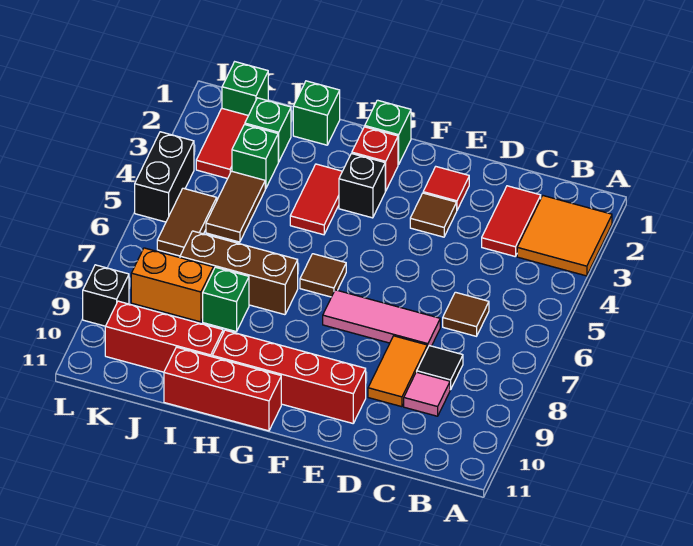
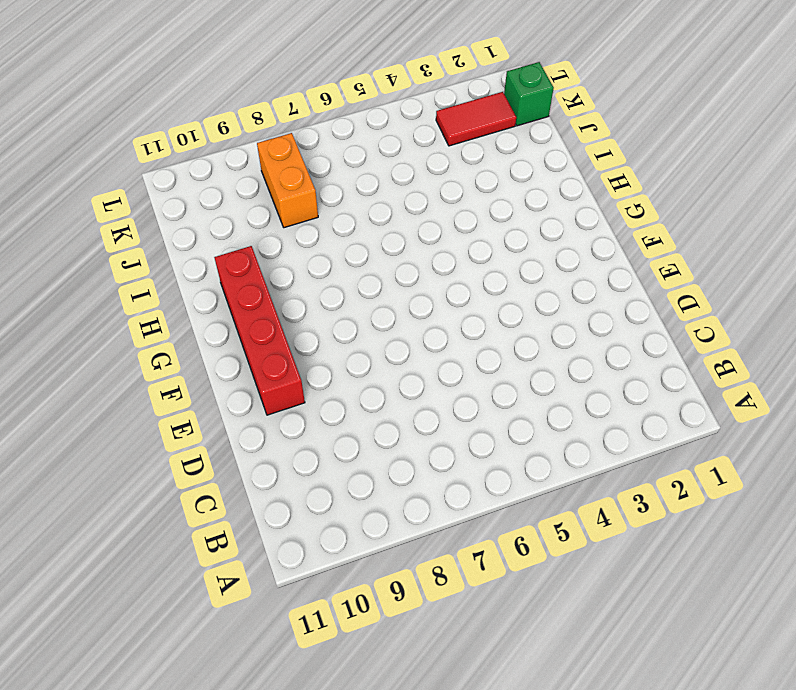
none -> orange 2x2 tile [517,196,612,276]
none -> red 1x2 tile [482,186,541,256]
none -> brown 1x1 tile [443,292,489,336]

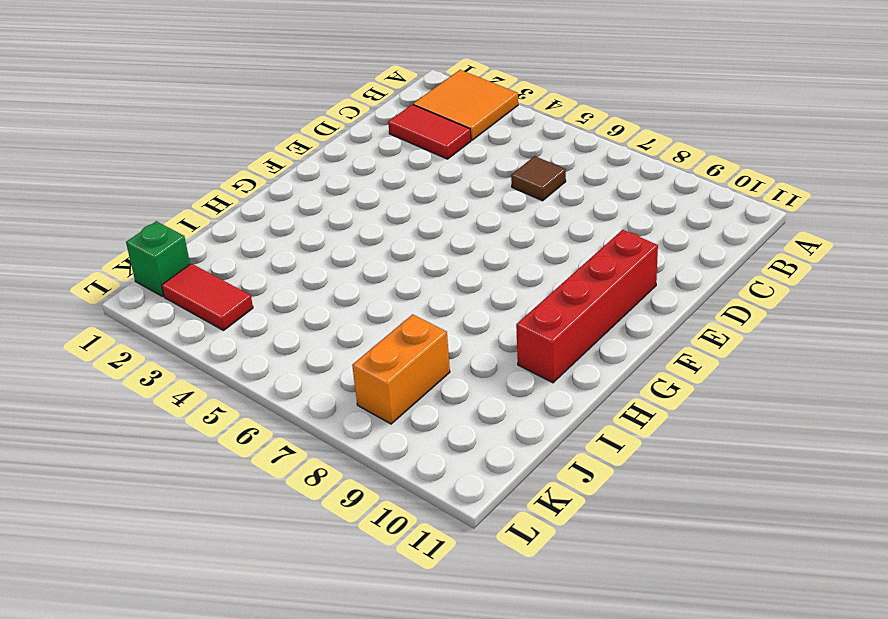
none -> black 1x1 tile [417,346,463,390]
none -> pink 1x1 tile [404,372,450,416]
none -> pink 1x3 tile [323,290,440,348]

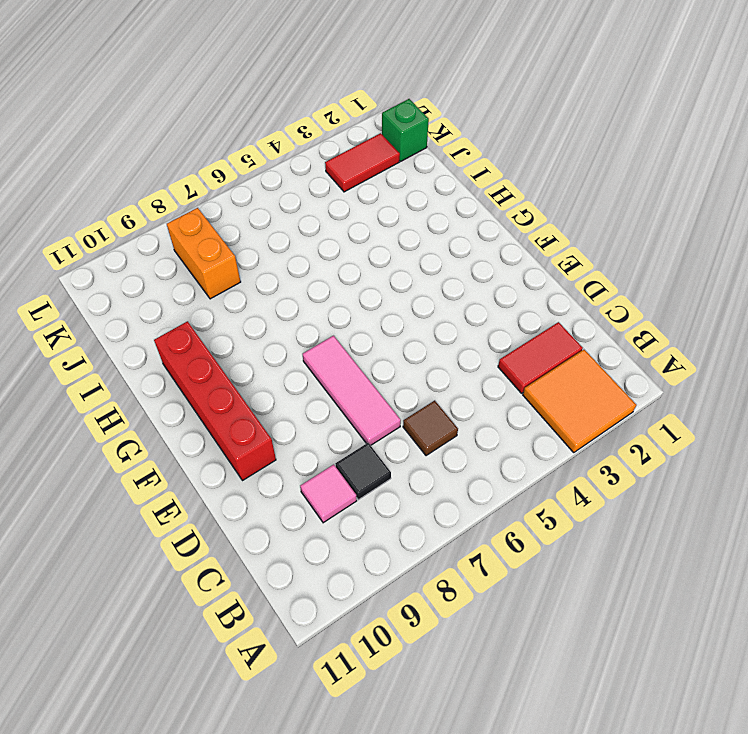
none -> orange 1x2 tile [368,336,427,407]
none -> red 1x1 tile [423,167,469,210]
none -> brown 1x1 tile [410,193,457,237]

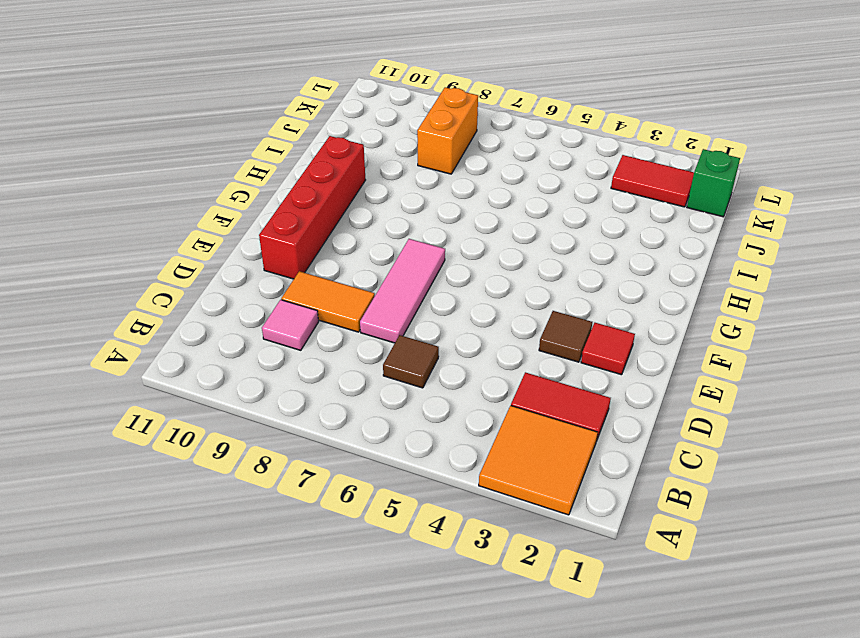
none -> black 1x1 tile [417,346,463,390]
none -> green 1x1 brick [365,100,411,165]
none -> red 1x1 brick [352,127,398,191]

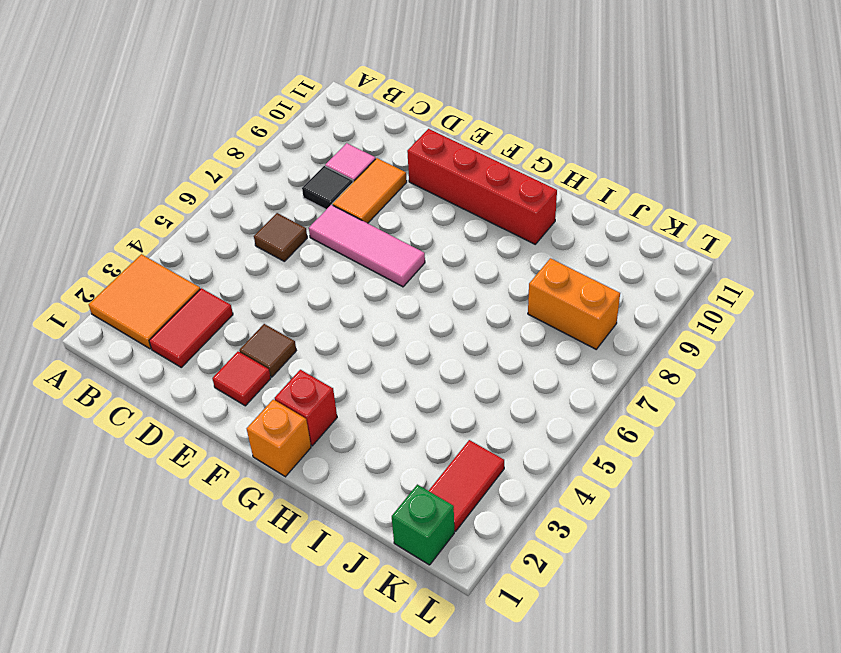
orange 1x1 brick [247,400,311,477] -> green 1x1 brick [365,100,411,165]
none -> black 1x1 brick [339,154,385,218]
none -> brown 1x1 tile [300,254,346,297]
none -> red 1x3 brick [164,347,281,431]

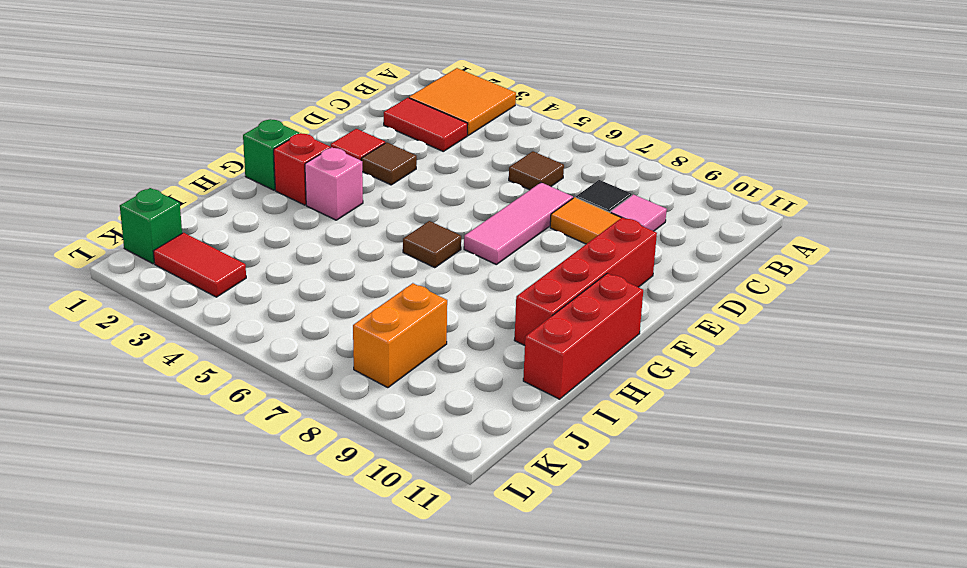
pink 1x1 brick [305,148,363,220] -> black 1x1 brick [339,154,385,218]
none -> red 1x2 tile [290,164,342,235]
none -> brown 1x3 brick [180,231,298,315]
none -> green 1x1 brick [293,81,340,145]

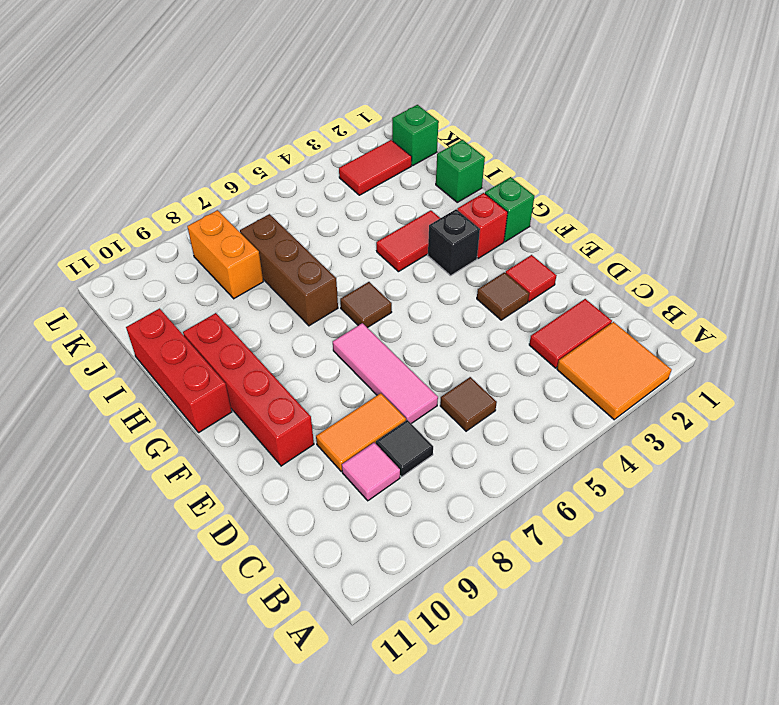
none -> green 1x1 brick [203,267,249,332]
none -> red 1x3 brick [105,301,223,372]
none -> green 1x1 brick [245,98,291,162]

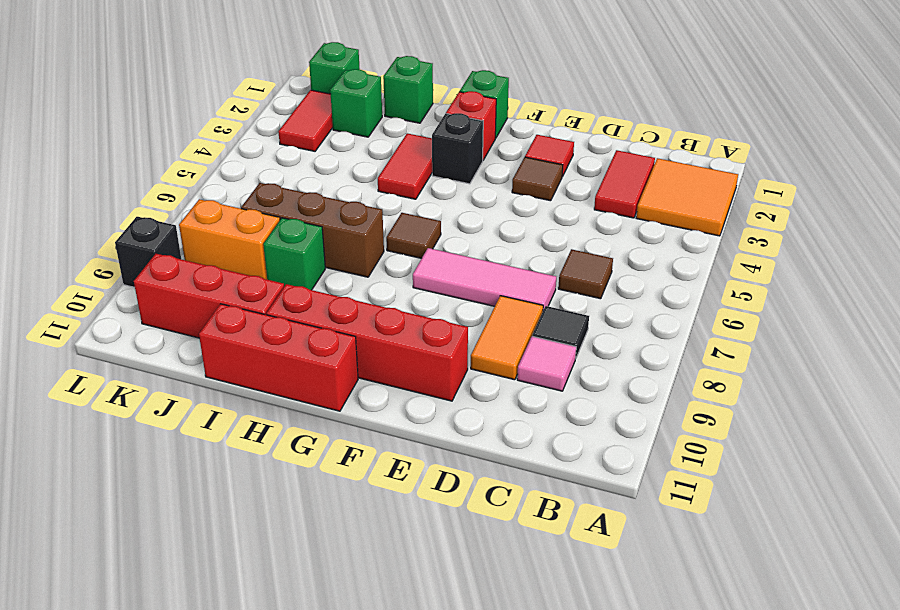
none -> green 1x1 brick [232,125,278,189]
none -> brown 1x2 tile [206,171,265,242]
none -> brown 1x2 tile [157,188,217,256]

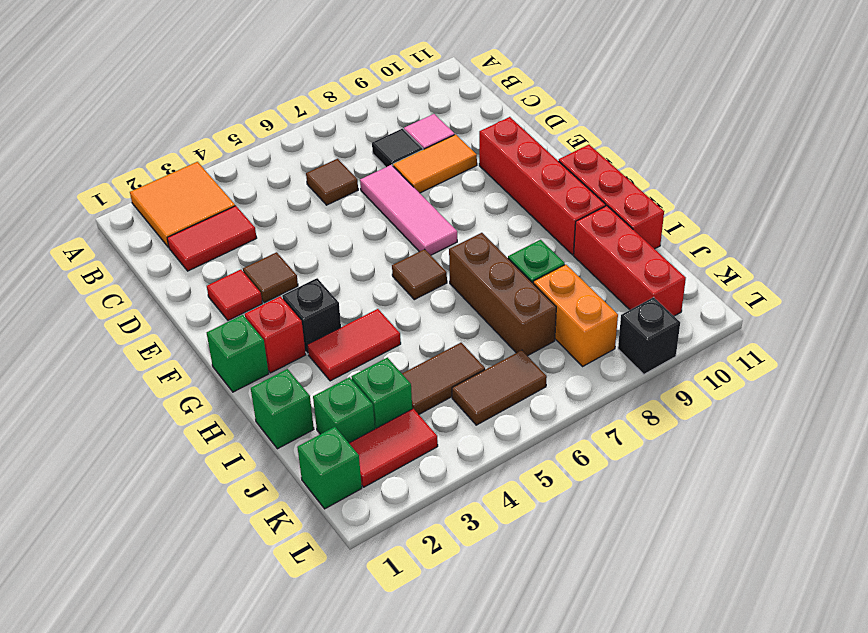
none -> black 1x2 brick [135,132,194,222]

